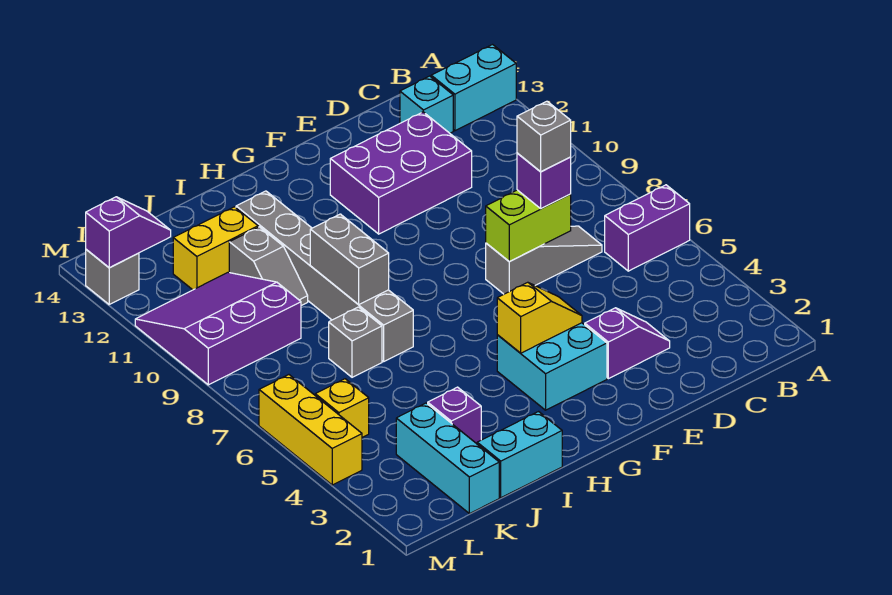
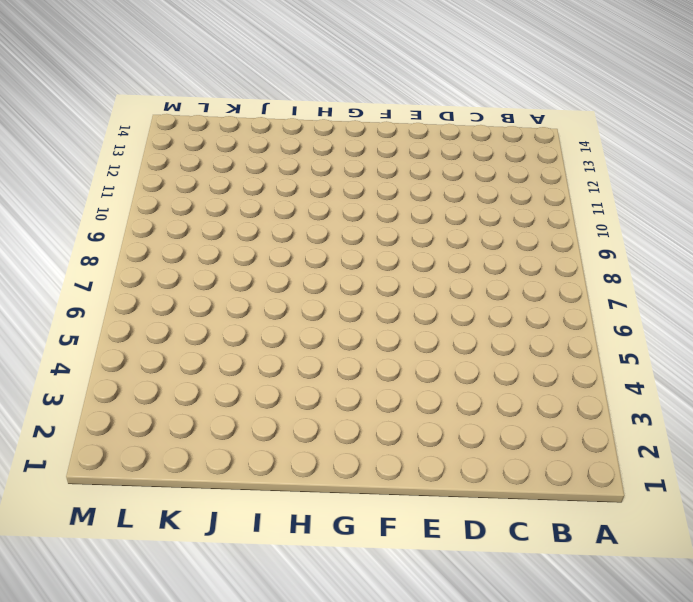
none -> purple 1x2 brick [605,185,690,271]
none -> cyan 1x2 brick [431,45,516,131]
none -> grey 1x3 slope [486,226,602,294]

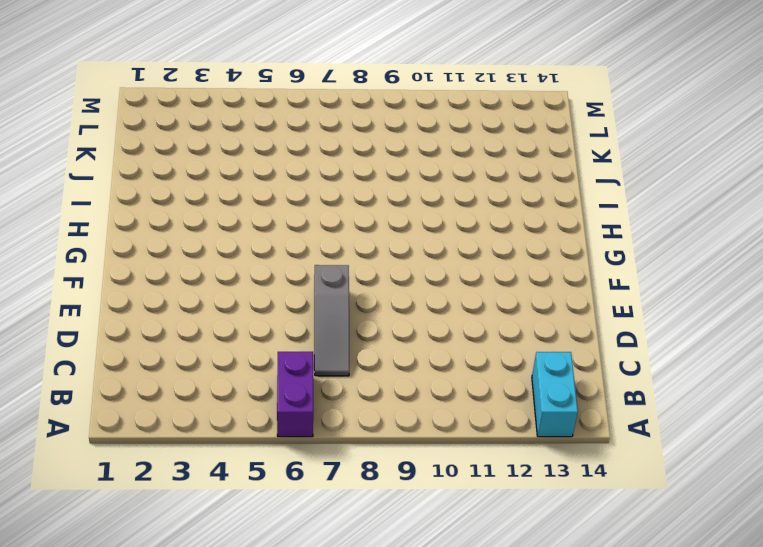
none -> cyan 1x1 brick [400,76,453,133]
none -> purple 1x2 slope [585,308,670,379]
none -> purple 2x3 brick [330,112,472,234]

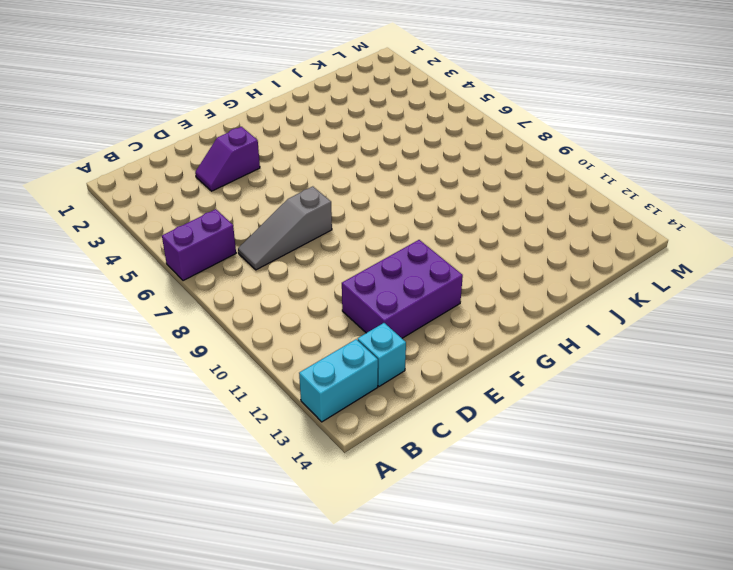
none -> cyan 2x2 brick [497,323,607,410]
none -> cyan 1x2 brick [477,412,562,498]
none -> grey 1x6 brick [236,191,413,362]

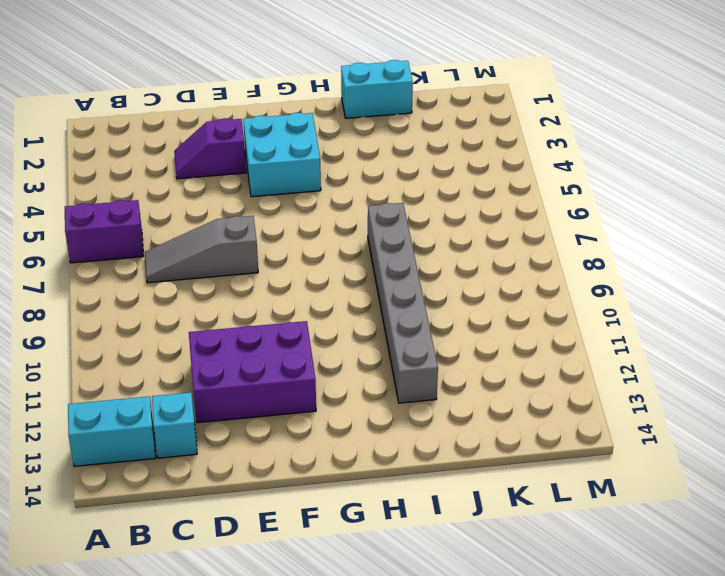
none -> purple 1x1 brick [428,387,481,444]
none -> grey 1x1 brick [329,307,382,377]
none -> grey 1x2 slope [229,227,308,306]

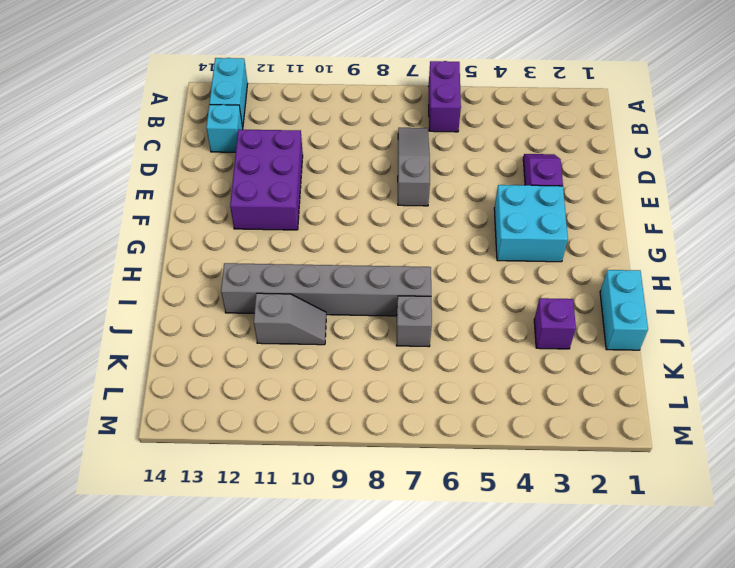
none -> yellow 1x2 brick [173,207,258,290]
none -> cyan 1x3 brick [396,403,499,514]
none -> purple 3x3 slope [135,272,301,385]

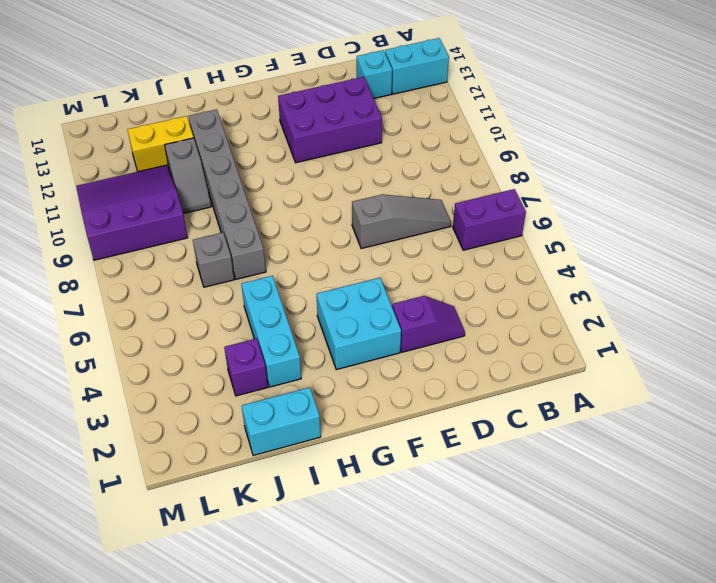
cyan 1x3 brick [241,276,301,387] -> cyan 1x3 brick moved to [396,403,499,514]
none -> yellow 1x1 brick [315,379,369,437]
none -> yellow 1x3 brick [259,375,362,485]
none -> grey 1x1 brick [86,250,139,304]

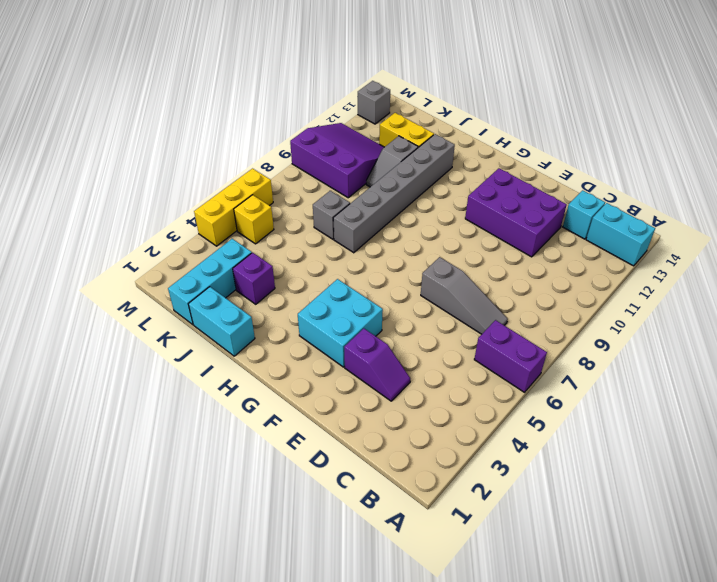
none -> lime 1x2 brick [486,190,571,262]
none -> yellow 1x2 slope [497,282,582,353]
none -> grey 1x2 brick [310,214,389,305]

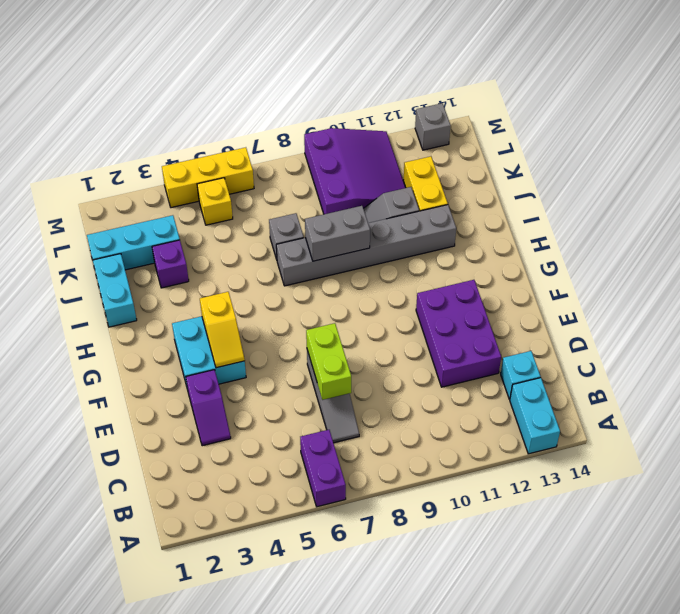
none -> purple 1x2 slope [86,197,171,268]
none -> purple 1x1 brick [517,153,571,209]
none -> grey 1x1 brick [517,101,571,172]

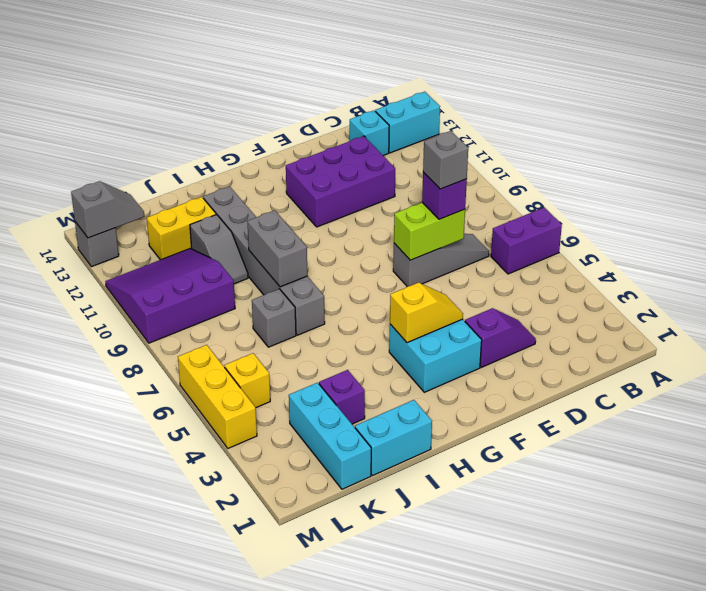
grey 1x2 slope [71,181,144,238] -> purple 1x2 slope [86,197,171,268]

